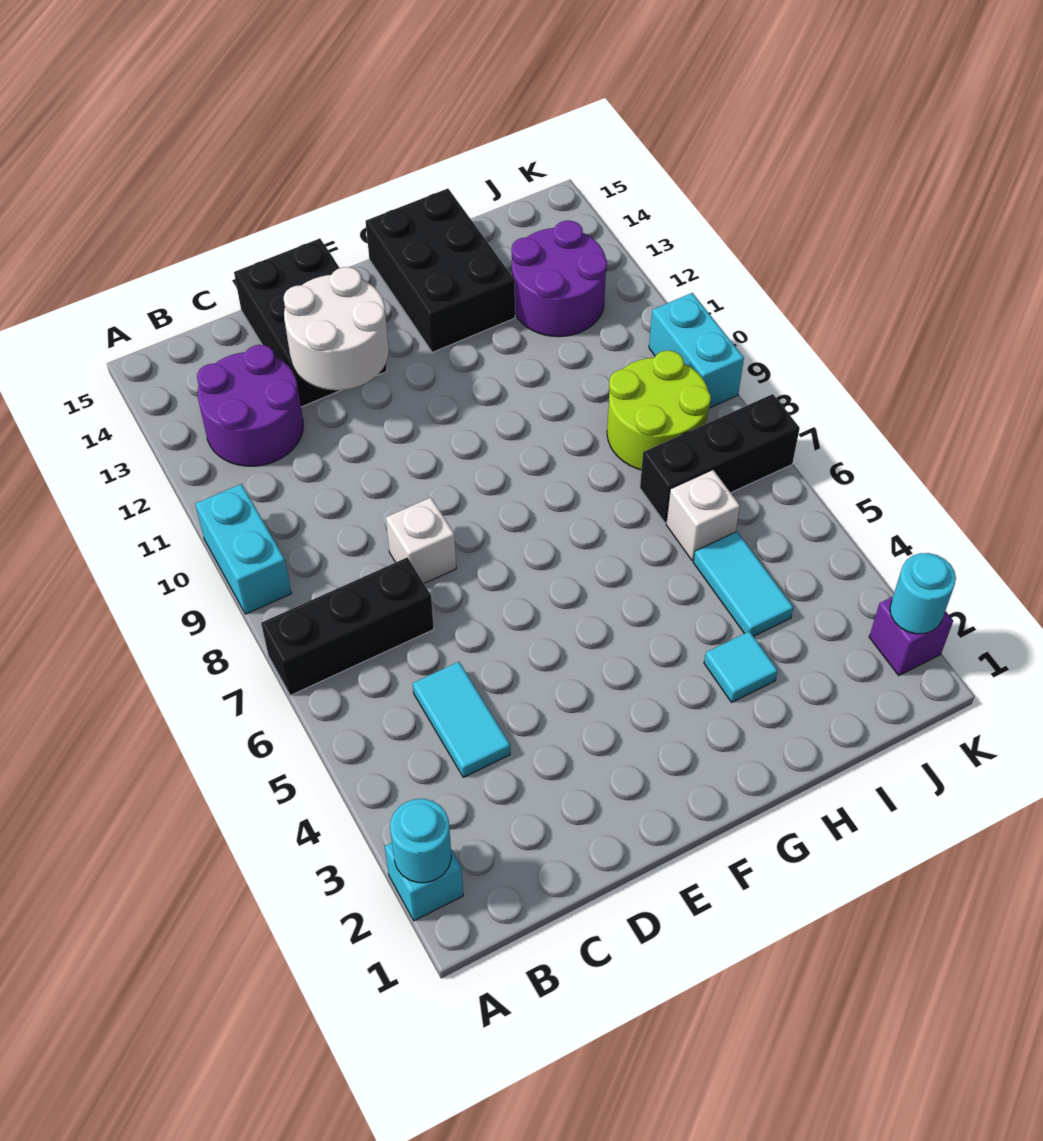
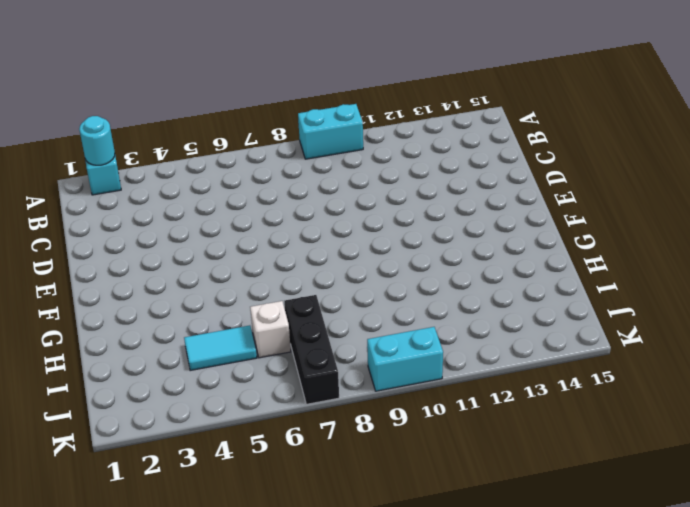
none -> black 1x3 brick [261,557,434,696]
none -> purple 2x2 round brick [197,345,303,466]
none -> cyan 1x2 tile [413,662,510,777]

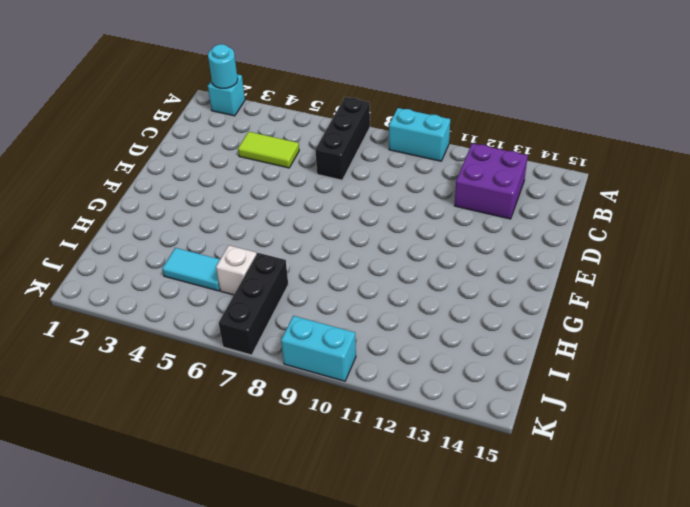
purple 2x2 brick [455,143,528,219] -> purple 2x2 round brick [197,345,303,466]
lime 1x2 tile [238,132,299,168] -> cyan 1x2 tile [413,662,510,777]
none -> white 1x1 brick [386,497,456,583]
none -> black 2x3 brick [234,239,387,407]
none -> black 2x3 brick [366,189,515,352]

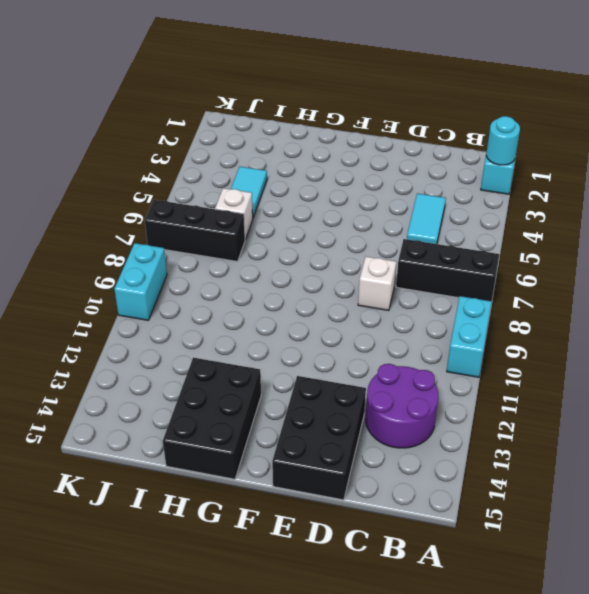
none -> cyan 1x1 tile [704,631,778,702]
none -> lime 2x2 round brick [607,350,711,470]
none -> purple 2x2 round brick [512,221,607,337]

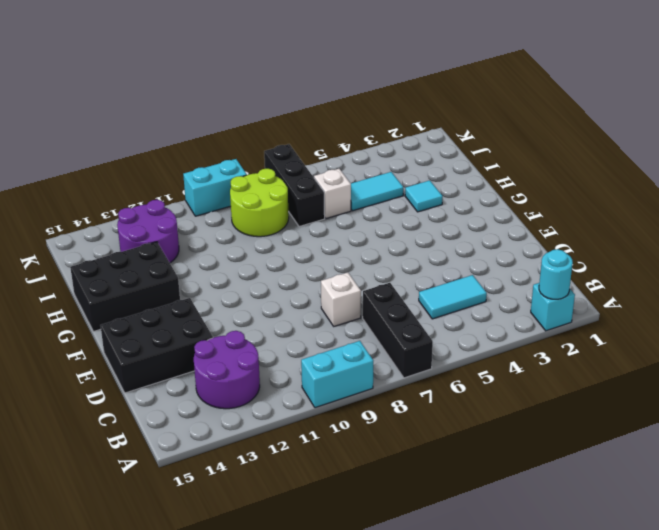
none -> purple 1x1 brick [869,597,953,676]
none -> white 2x2 round brick [284,267,389,390]
none -> cyan 1x1 round brick [890,553,956,634]

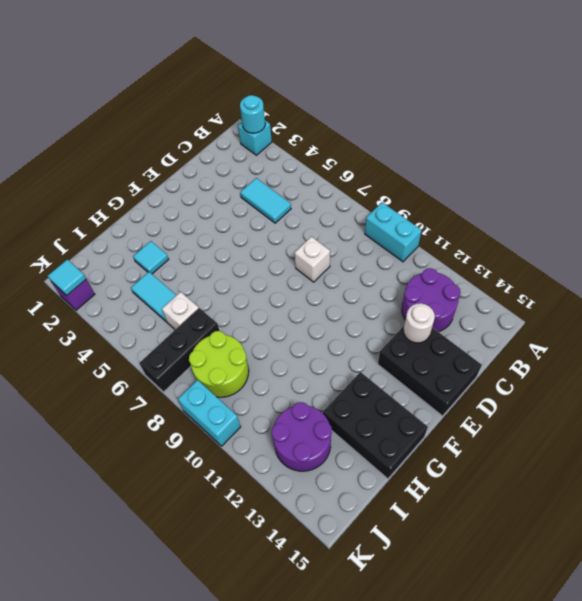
white 1x1 round brick [403,303,435,343] -> white 2x2 round brick [284,267,389,390]
cyan 1x1 tile [48,260,86,296] -> cyan 1x1 round brick [890,553,956,634]
none -> black 1x3 brick [261,557,434,696]

